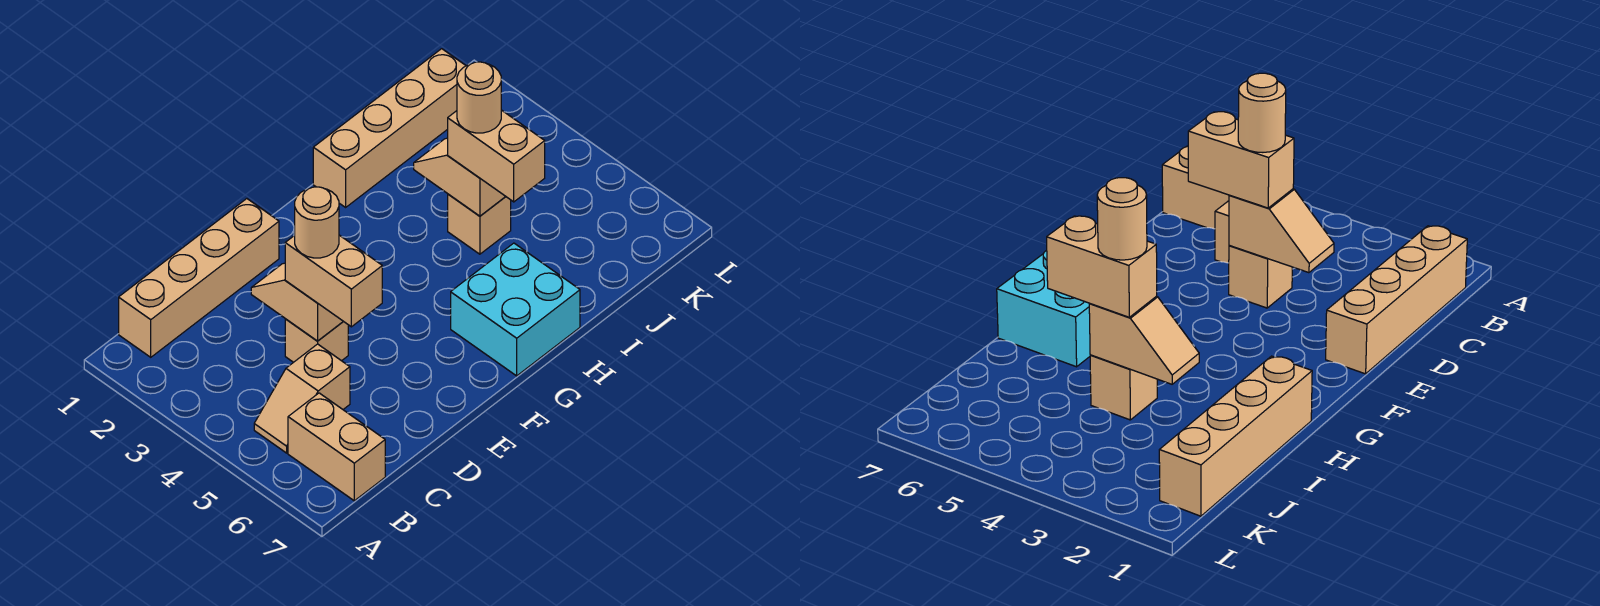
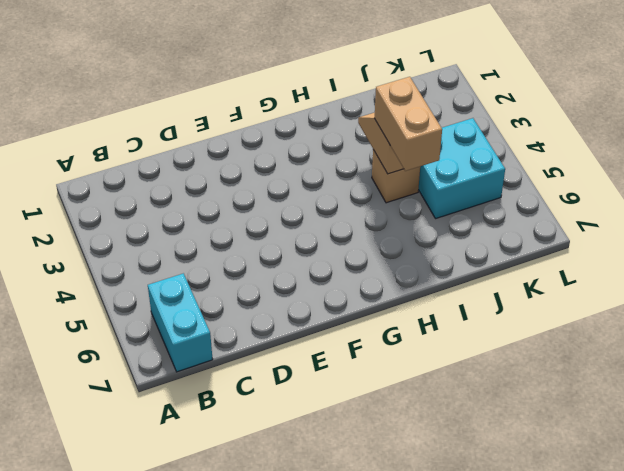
cyan 1x2 brick [148,273,213,372] -> tan 1x2 brick [288,393,385,501]
cyan 2x2 brick [418,118,505,219] -> cyan 2x2 brick moved to [451,243,580,376]
none -> tan 1x4 brick [119,199,279,357]
none -> tan 1x2 slope [254,344,350,453]
none -> tan 1x1 brick [285,319,348,362]

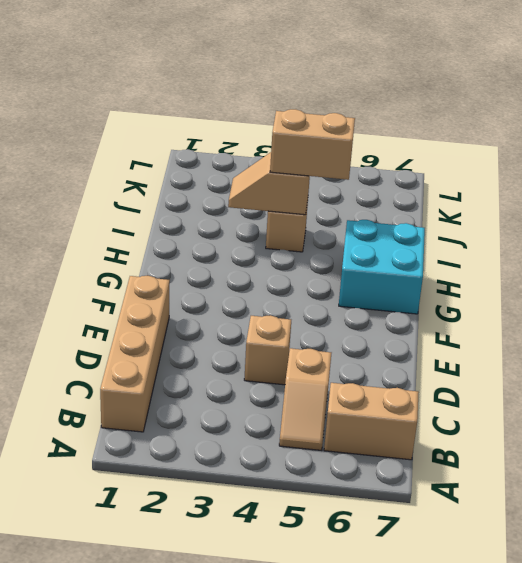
none -> tan 1x4 brick [313,49,466,207]
none -> tan 1x2 slope [251,263,343,341]
none -> tan 1x2 brick [285,235,382,327]

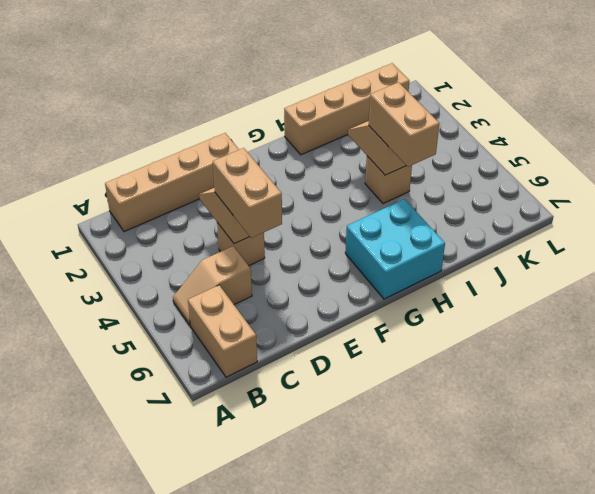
none -> tan 1x1 round brick [295,187,339,258]
none -> tan 1x1 round brick [457,62,501,133]

